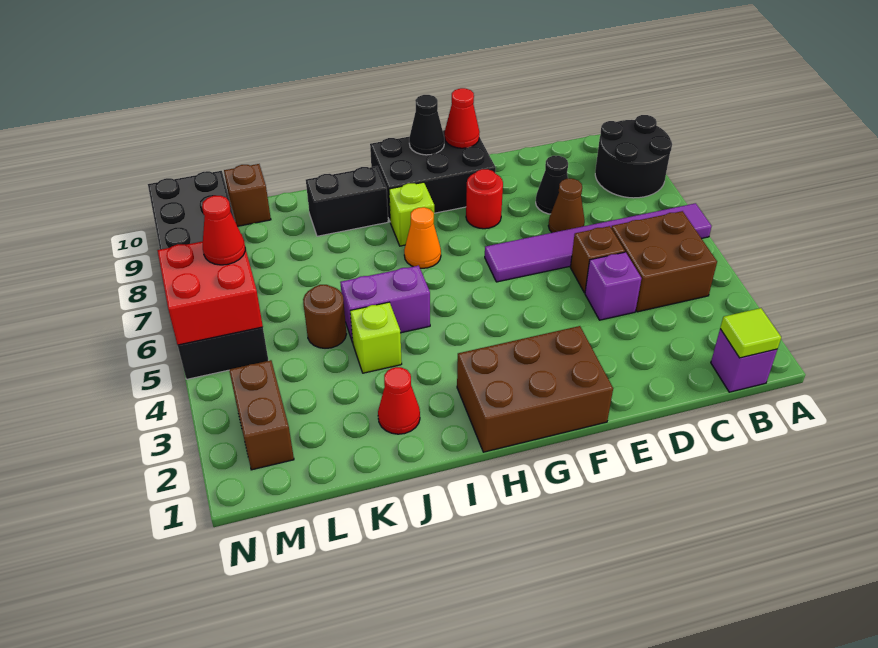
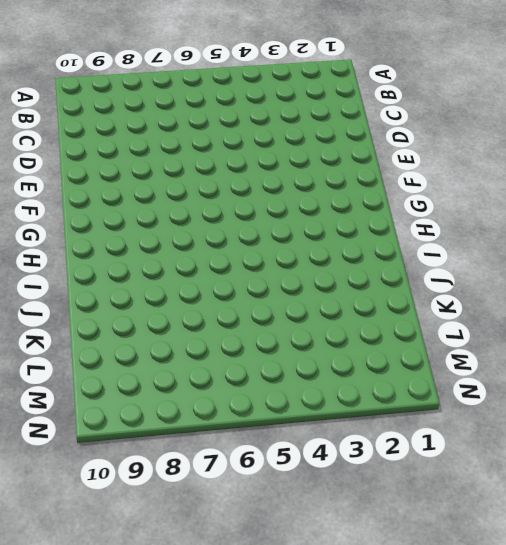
none -> purple 1x6 tile [485,203,712,282]
none -> black 2x2 round brick [595,115,672,198]
none -> purple 1x1 brick [711,329,777,392]

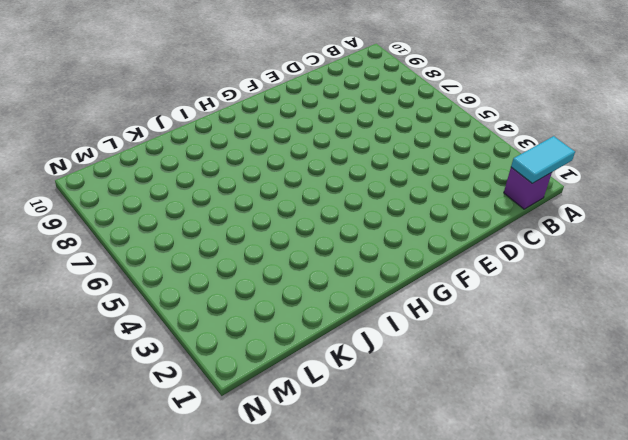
cyan 1x2 tile [511,136,575,183] -> lime 1x1 tile [720,308,781,358]
none -> purple 1x6 tile [485,203,712,282]
none -> black 2x2 round brick [595,115,672,198]
none -> brown 2x2 brick [611,211,717,312]

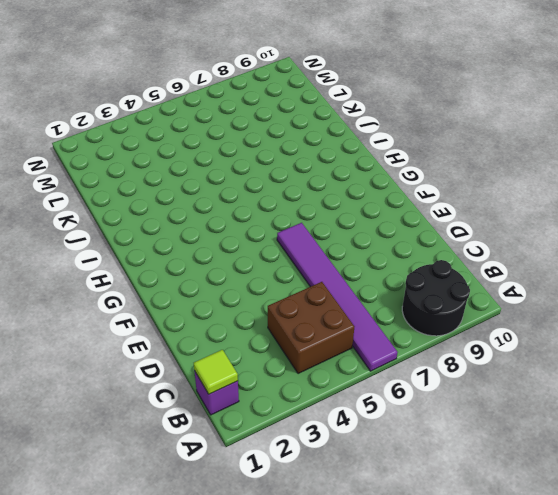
none -> purple 1x1 brick [585,252,642,320]
none -> brown 1x1 brick [571,226,625,293]
none -> brown 1x1 cone [548,179,585,233]

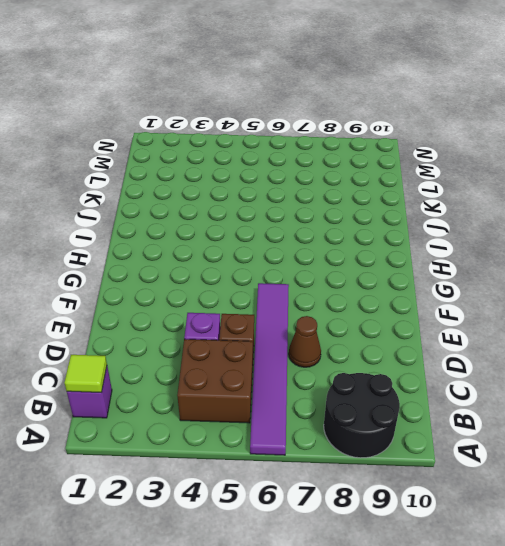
none -> black 1x1 cone [536,156,568,214]
none -> brown 2x3 brick [457,326,613,452]
none -> red 1x1 round brick [466,169,503,229]

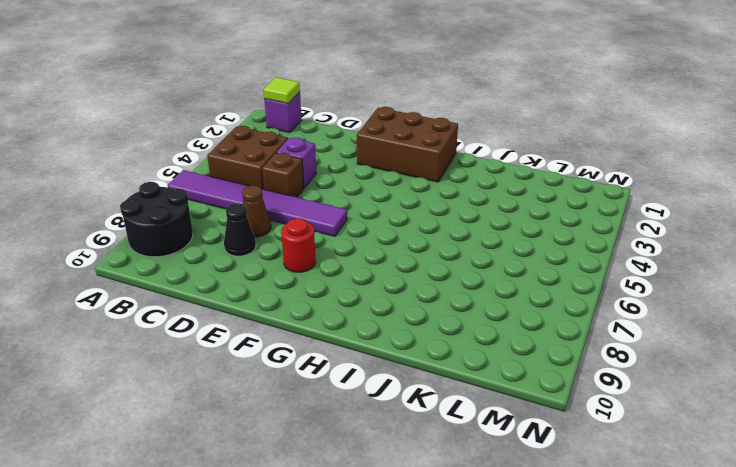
none -> black 2x3 brick [370,130,496,221]
none -> orange 1x1 cone [404,207,441,268]
none -> lime 1x1 brick [389,182,434,246]

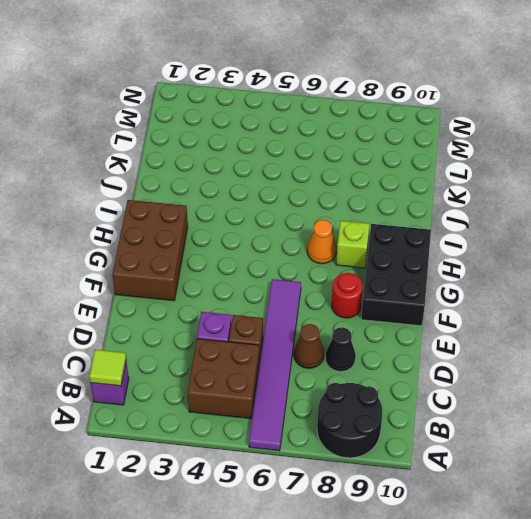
none -> purple 1x2 brick [340,266,430,343]
none -> black 1x2 brick [306,166,388,236]
none -> red 1x1 cone [378,367,420,434]

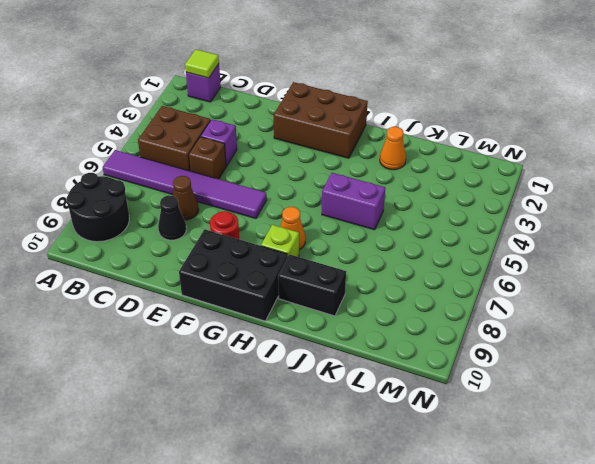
orange 1x1 cone [380,127,406,170] -> red 1x1 cone [378,367,420,434]
none -> lime 1x1 brick [350,302,402,373]
none -> brown 1x1 round brick [303,285,346,348]
none -> brown 1x1 brick [224,164,271,226]

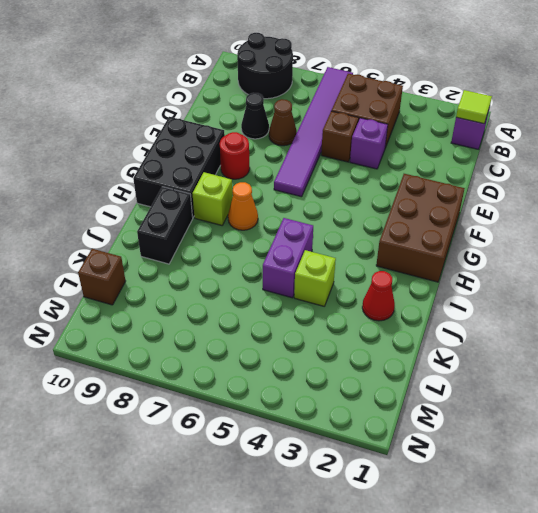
none -> brown 1x1 round brick [303,285,346,348]
none -> brown 1x2 brick [229,360,294,470]
none -> black 2x6 brick [148,171,269,379]

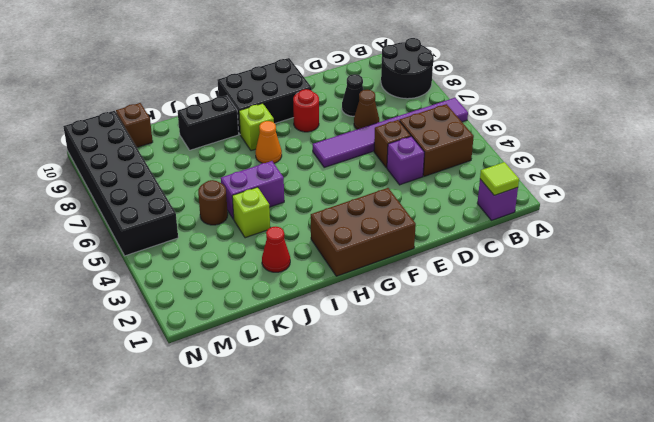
none -> brown 1x2 brick [229,360,294,470]
none -> red 1x1 cone [445,88,479,148]
none -> black 1x1 cone [409,95,444,155]

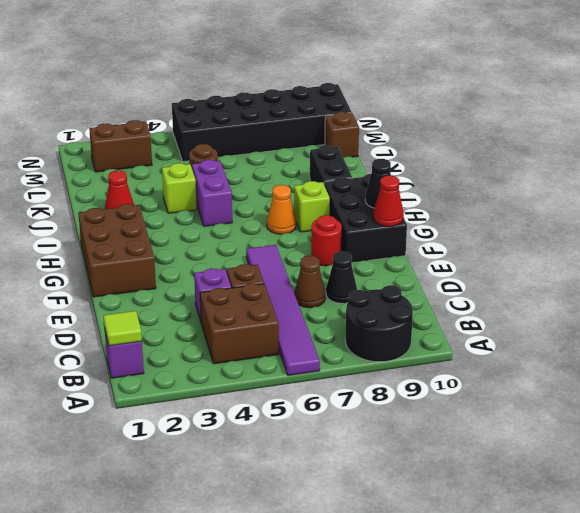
none -> red 2x2 brick [157,234,263,345]
none -> red 1x1 cone [202,196,245,265]

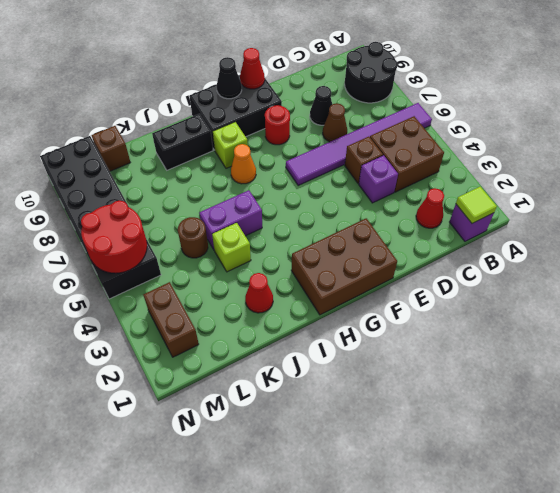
red 1x1 cone [416,188,444,228] -> red 1x1 cone moved to [202,196,245,265]
red 2x2 round brick [81,201,147,273] -> red 2x2 brick [157,234,263,345]

